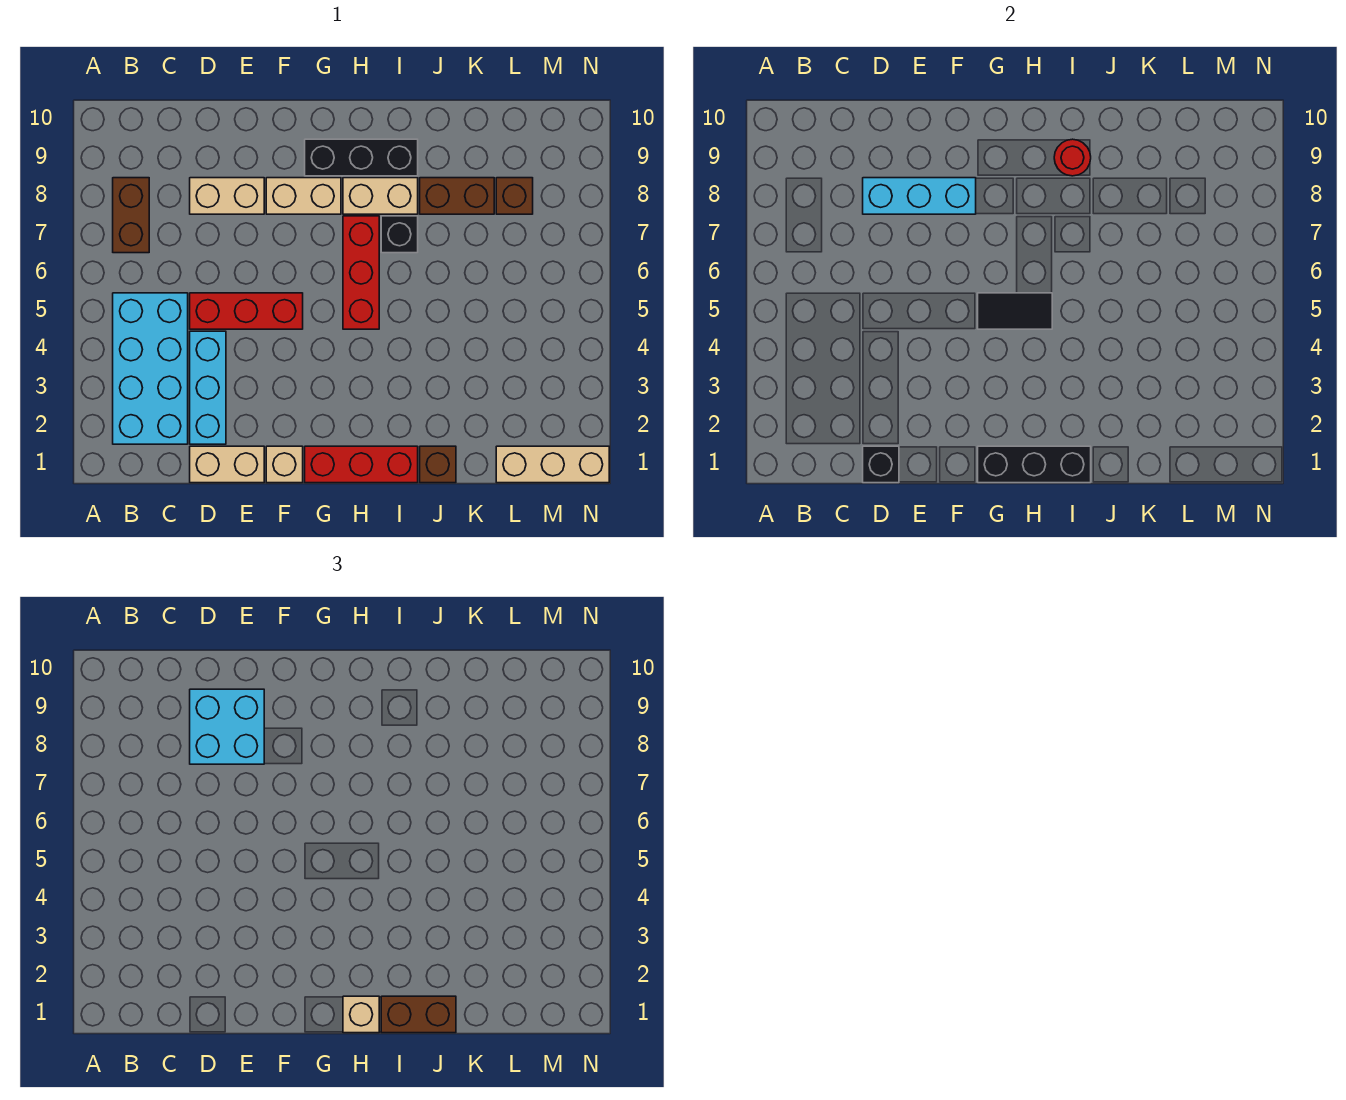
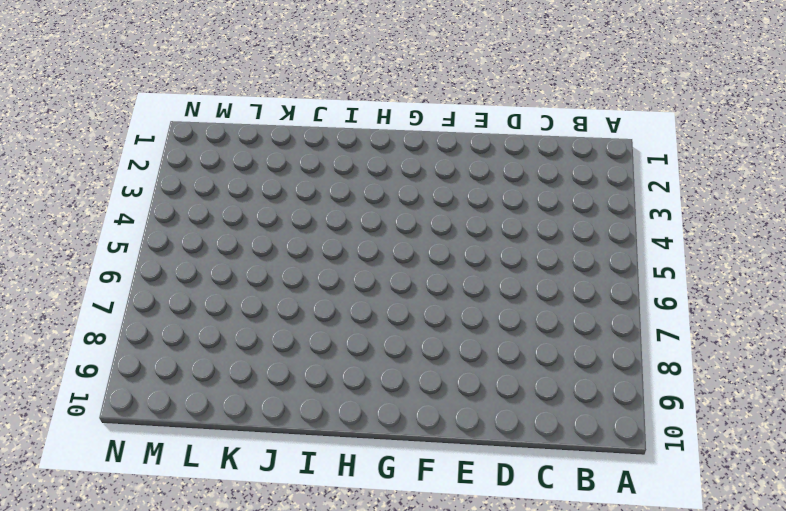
none -> cyan 2x4 brick [113,293,188,444]
none -> brown 1x2 brick [113,178,149,253]
none -> tan 1x2 brick [190,446,264,483]

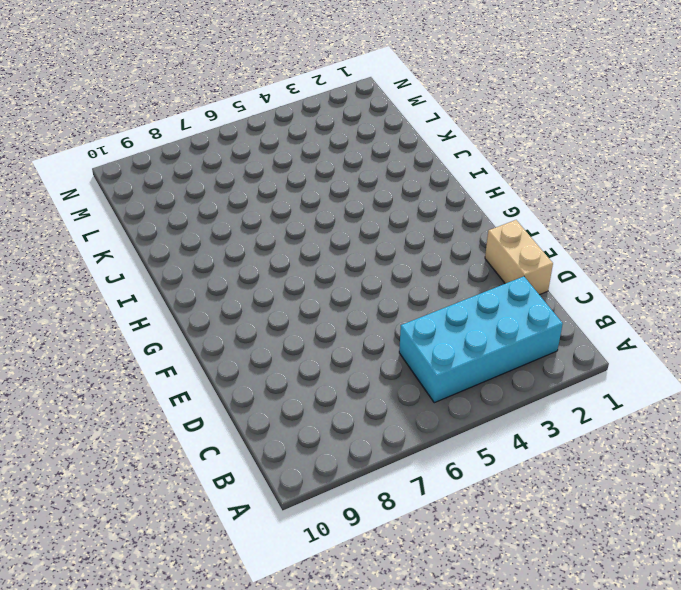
none -> brown 1x2 brick [113,178,149,253]
none -> cyan 1x3 brick [190,331,226,444]
none -> red 1x3 brick [190,293,303,329]

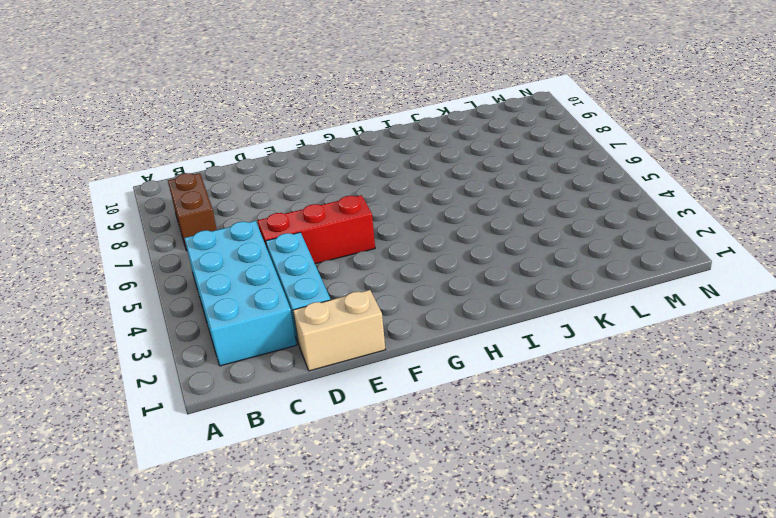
none -> tan 1x2 brick [190,178,264,214]
none -> tan 1x1 brick [266,446,303,483]
none -> tan 1x2 brick [266,178,341,214]

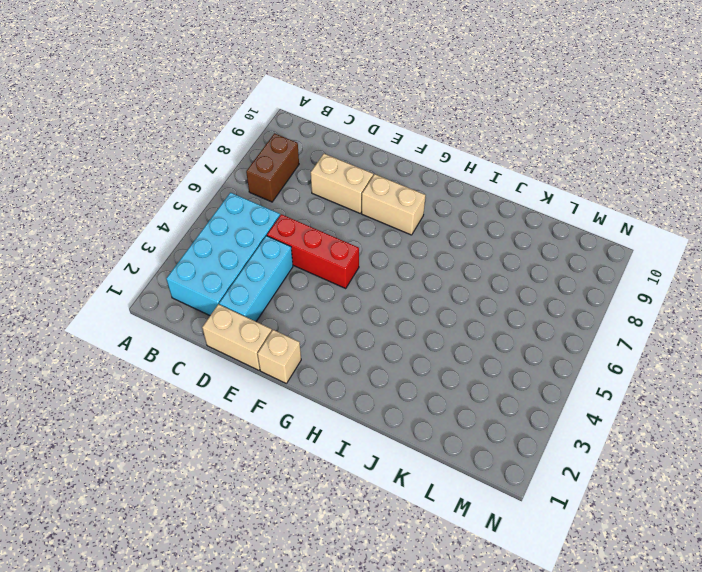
none -> red 1x3 brick [305,446,418,483]
none -> black 1x3 brick [305,139,418,176]
none -> red 1x3 brick [343,216,379,329]

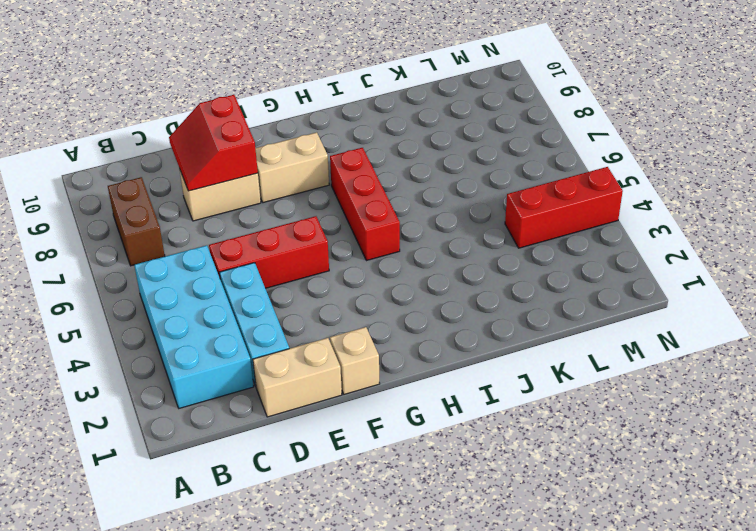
red 2x2 slope [169,95,258,191] -> cyan 1x3 brick [863,178,976,214]
red 1x3 brick [505,167,623,248] -> red 1x3 brick moved to [305,446,418,483]
none -> black 1x3 brick [305,139,418,176]
none -> tan 1x2 brick [343,178,418,214]
none -> black 1x1 brick [381,216,418,253]

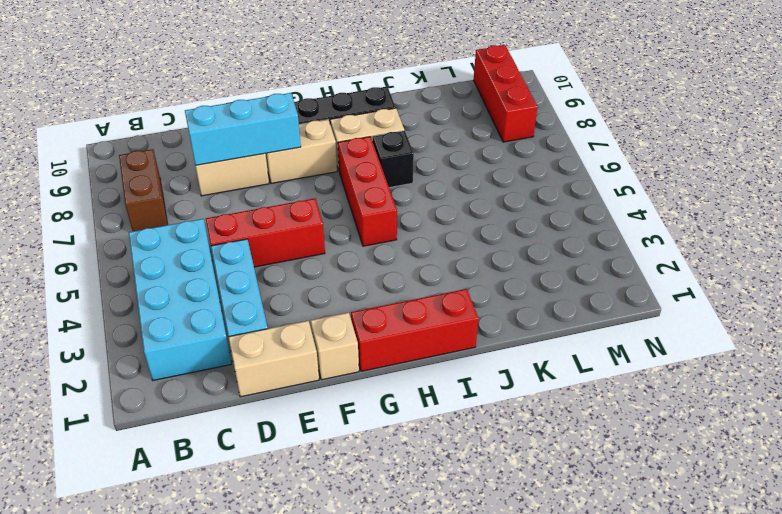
red 1x3 brick [474,45,537,142] -> none
none -> brown 1x1 brick [420,446,456,483]
none -> brown 1x2 brick [420,178,494,214]
none -> tan 1x3 brick [496,446,609,483]

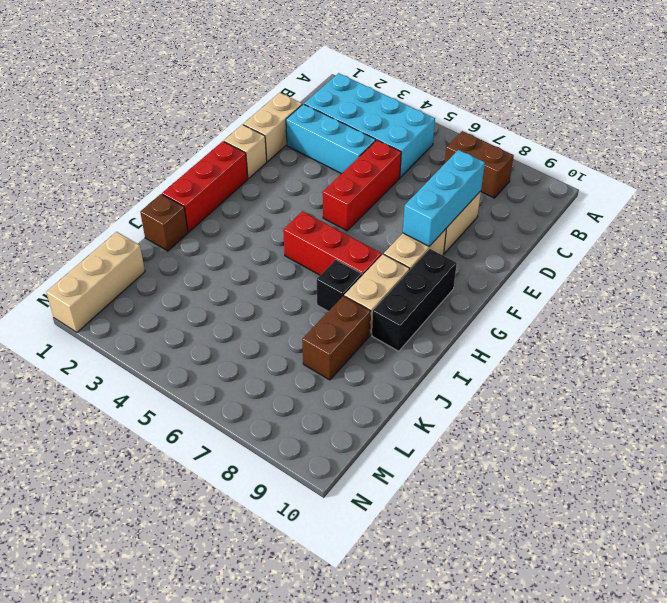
none -> brown 1x1 brick [496,178,533,214]
none -> black 1x1 brick [863,446,899,483]
none -> black 1x3 brick [978,446,1091,483]

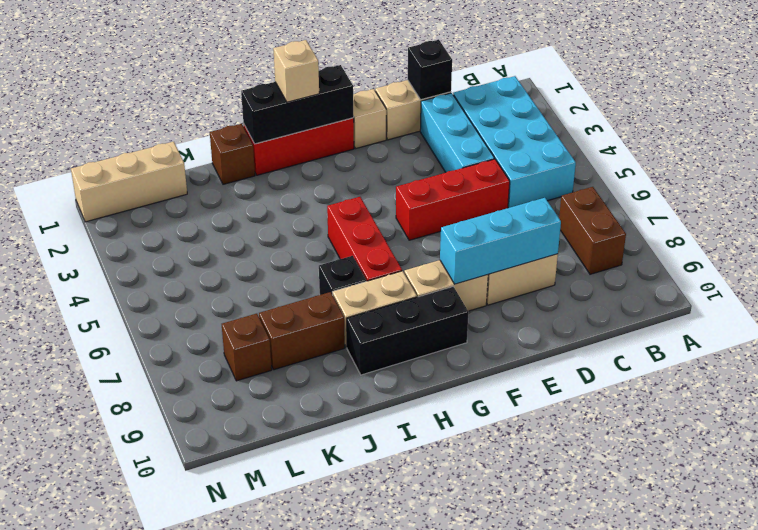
none -> black 1x2 tile [978,293,1052,329]
none -> red 1x1 round brick [1054,139,1091,176]
none -> cyan 2x2 brick [190,689,264,764]

